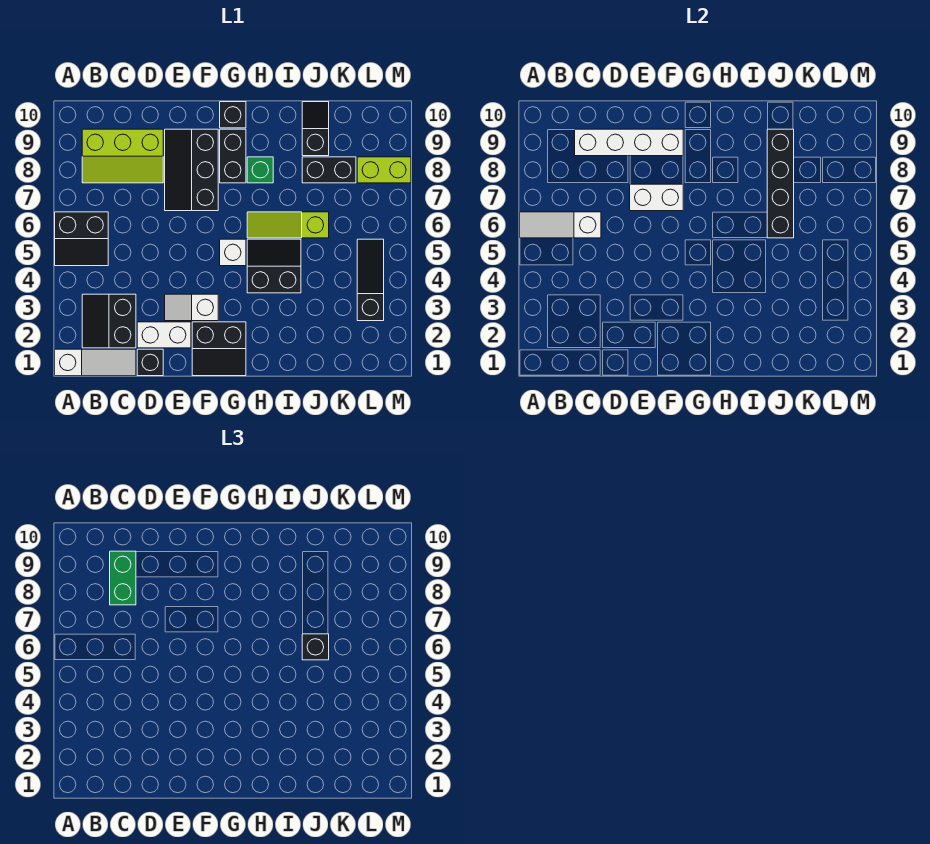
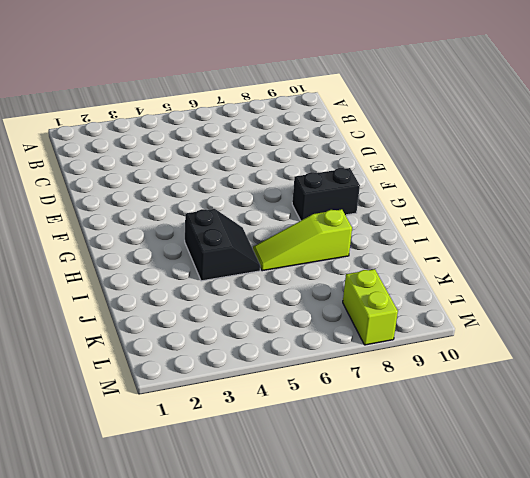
lime 1x3 slope [253,209,352,271] -> lime 1x3 slope turned to [247,212,329,238]
none -> white 1x3 slope [55,349,136,376]
none -> black 2x2 slope [55,212,108,266]
none -> black 2x2 slope [82,294,136,348]

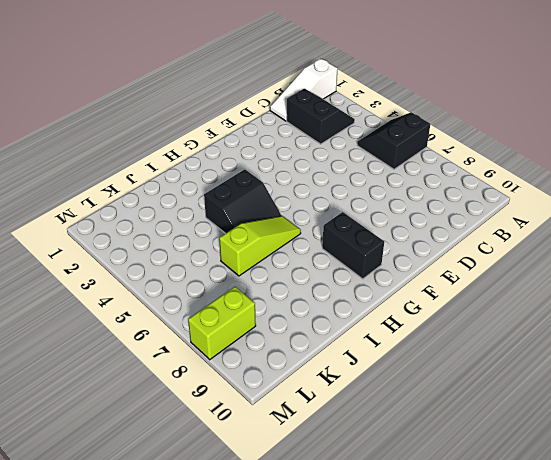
none -> lime 2x3 slope [82,129,163,183]
none -> black 1x1 brick [137,349,163,376]
none -> white 1x2 brick [137,322,191,348]

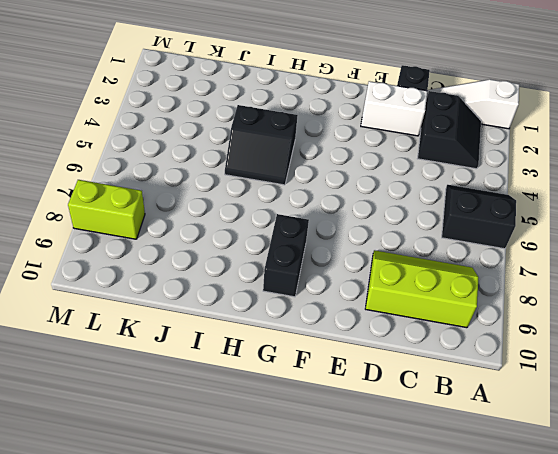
none -> white 1x2 slope [165,294,218,321]
none -> black 2x3 slope [165,129,218,211]
none -> black 2x2 slope [192,322,246,376]

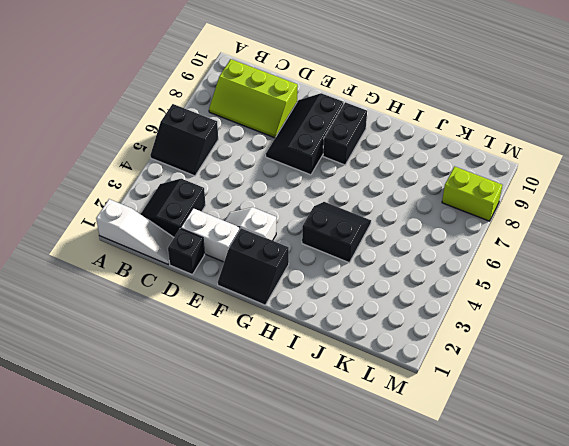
none -> white 1x1 brick [220,239,246,266]
none -> black 1x1 brick [220,102,246,128]
none -> lime 1x3 slope [247,212,329,238]

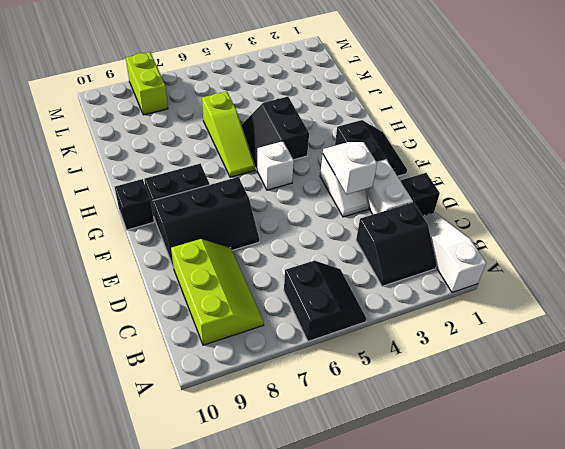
white 1x2 slope [323,142,377,195] -> none
none -> green 1x1 brick [247,157,273,183]
none -> black 1x2 brick [302,157,356,183]
none -> black 1x2 slope [302,102,329,156]

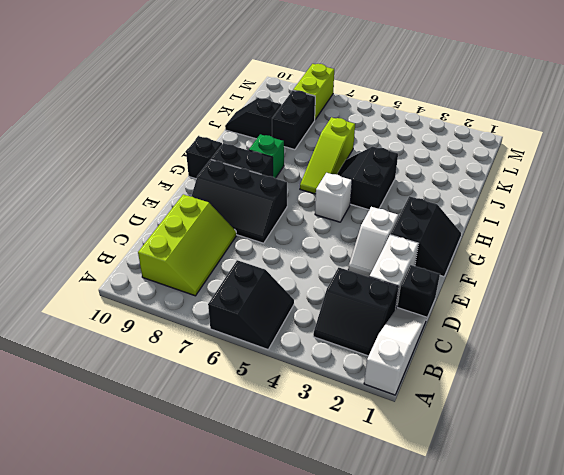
none -> black 1x3 slope [357,239,384,321]
none -> white 1x3 slope [520,212,601,238]
none -> white 1x4 brick [575,129,683,156]

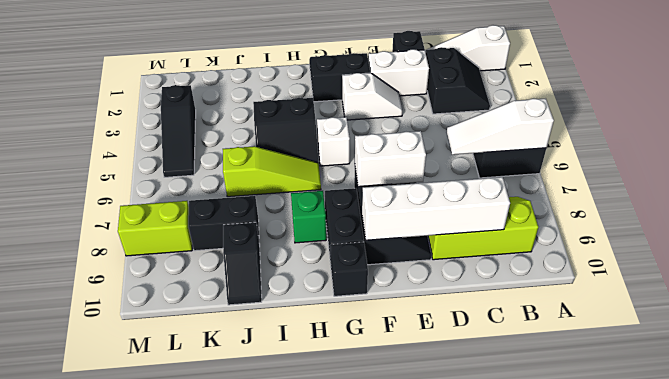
white 1x3 slope [447,98,554,155] -> white 1x3 slope turned to [520,212,601,238]
none -> black 1x4 brick [767,129,794,238]
none -> green 1x2 brick [110,551,136,605]
none -> black 1x1 brick [302,634,329,660]

